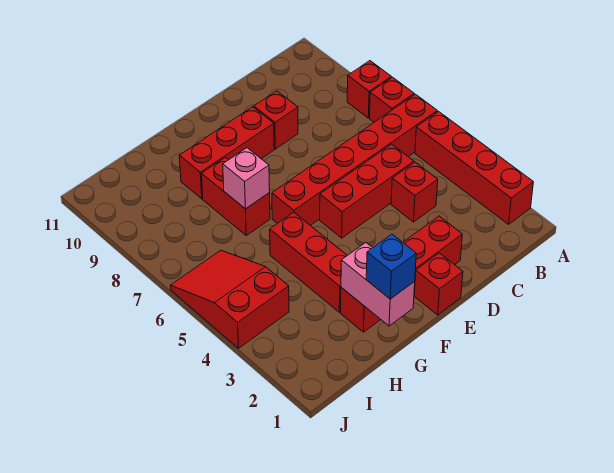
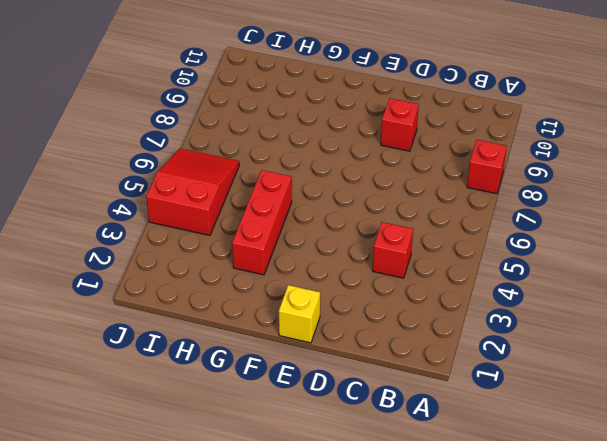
yellow 1x1 brick [279,285,320,343] -> red 1x1 brick [414,253,463,315]
none -> red 1x4 brick [415,111,533,224]
none -> red 1x6 brick [272,94,437,225]
none -> red 1x1 brick [370,77,414,122]

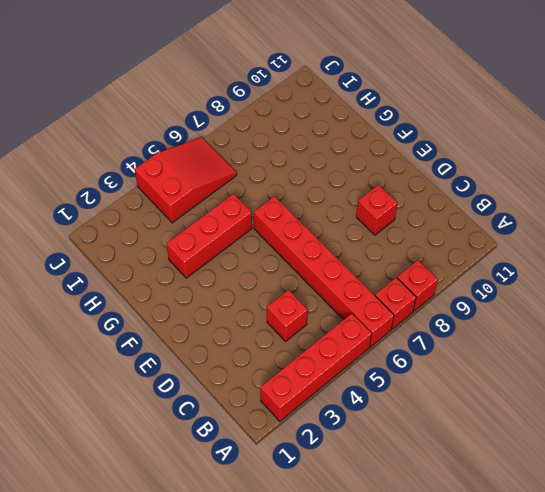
none -> red 1x3 brick [320,144,414,238]
none -> red 1x4 brick [341,216,462,332]
none -> red 1x1 brick [414,253,463,315]

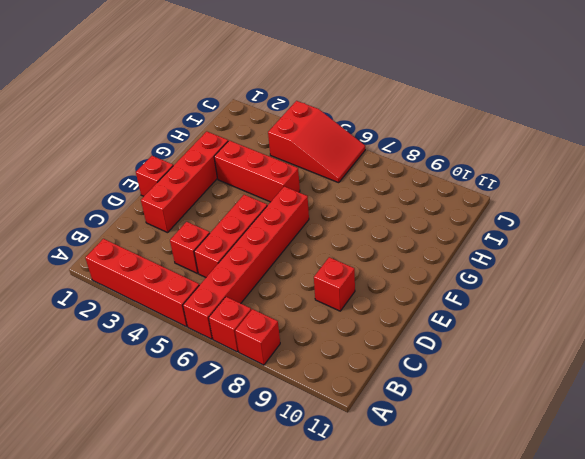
none -> red 1x3 brick [179,107,274,199]
none -> red 1x2 brick [202,157,270,235]
none -> pink 1x2 brick [341,243,415,326]

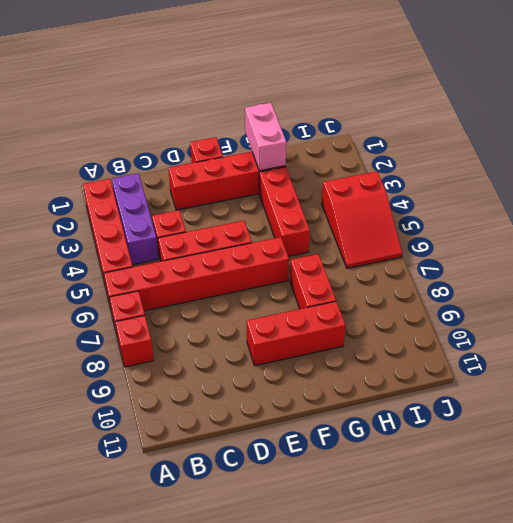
purple 1x3 brick [112,173,158,265] -> none
none -> red 1x1 brick [254,91,298,149]
none -> pink 1x1 brick [223,148,270,209]
none -> blue 1x1 brick [366,234,416,299]

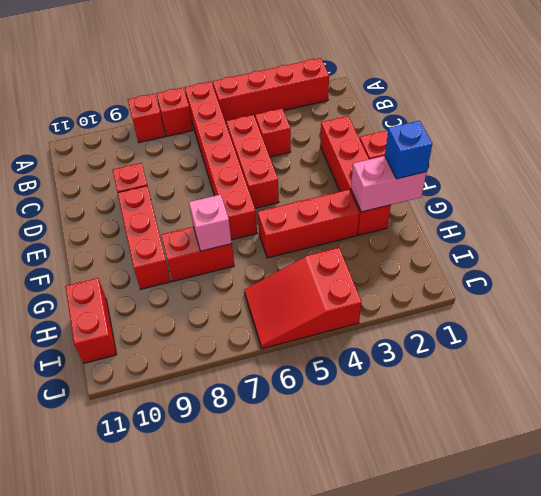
red 1x2 brick [65,278,117,363] -> none

